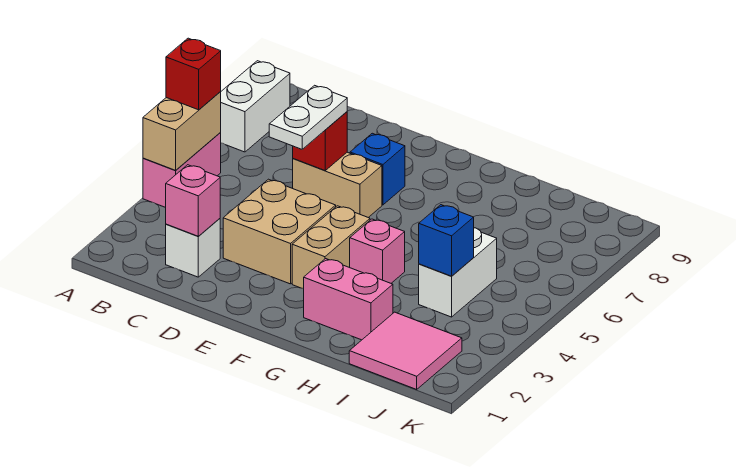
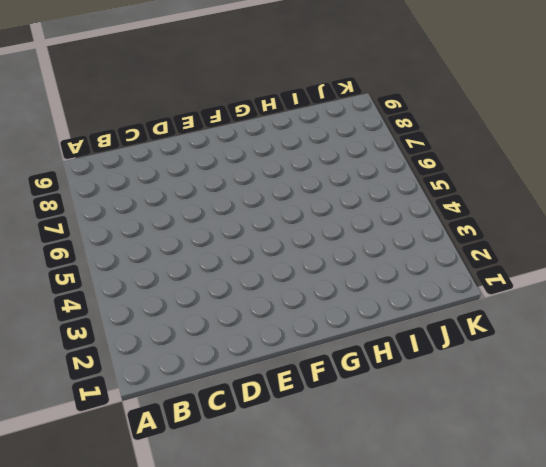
none -> pink 1x2 brick [143,133,221,208]
none -> white 1x2 brick [220,61,290,152]
none -> white 1x1 brick [166,219,220,277]

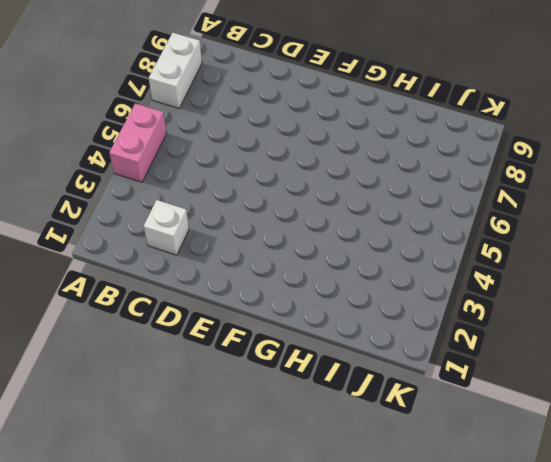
none -> tan 2x2 brick [223,179,336,284]
none -> tan 1x2 brick [293,152,382,218]
none -> blue 1x1 brick [350,133,405,205]

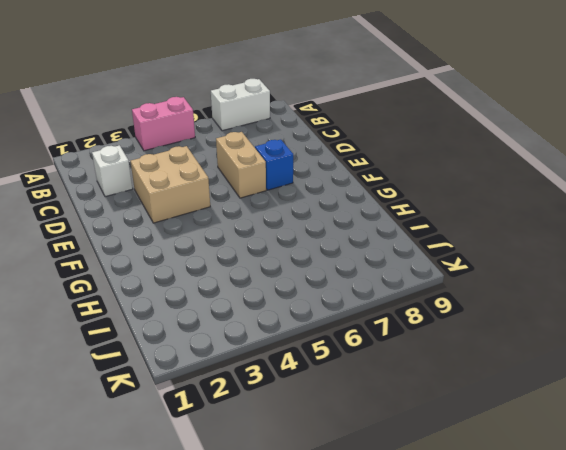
none -> tan 1x2 brick [292,206,370,289]
none -> pink 1x2 brick [304,259,393,340]
none -> pink 1x1 brick [350,219,405,283]

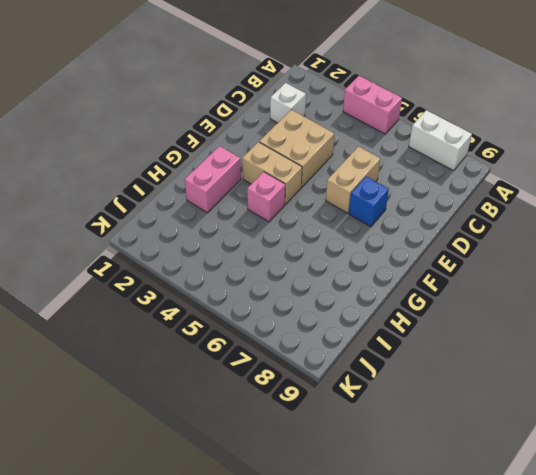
none -> pink 2x2 tile [349,312,462,389]
none -> white 1x2 brick [419,228,497,317]
none -> tan 1x2 brick [143,92,221,170]

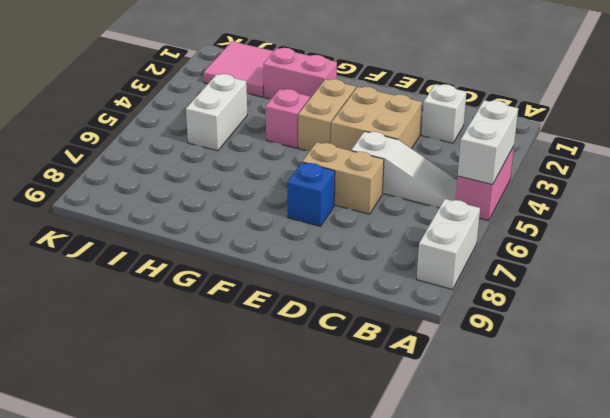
white 1x2 brick [458,100,518,185] -> tan 1x2 brick [143,92,221,170]
white 1x3 slope [351,131,457,208] -> none
none -> pink 1x1 brick [166,165,220,236]
none -> red 1x1 brick [293,112,347,170]
none -> blue 1x1 brick [419,205,474,276]

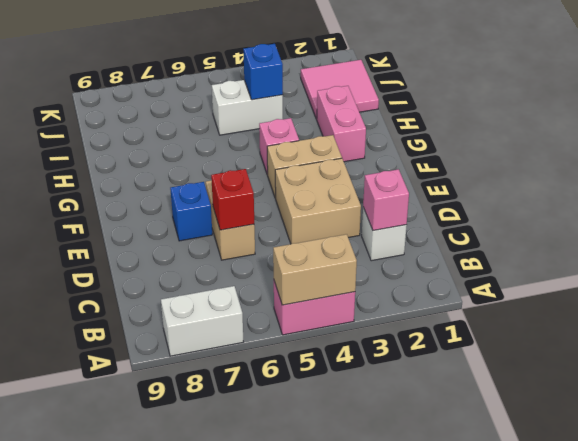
none -> red 1x1 brick [166,38,221,110]
none -> white 1x2 plate [269,85,347,149]

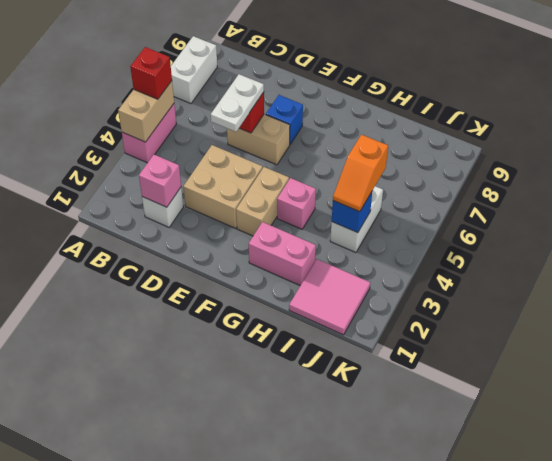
orange 1x2 slope [333,135,388,212] -> none

